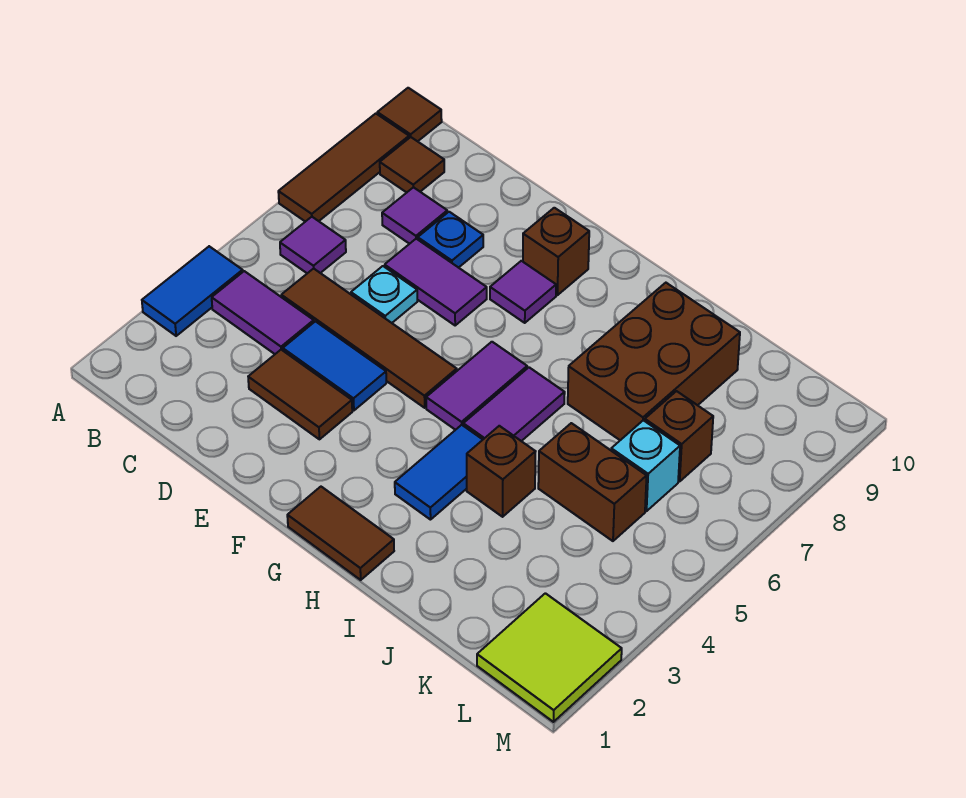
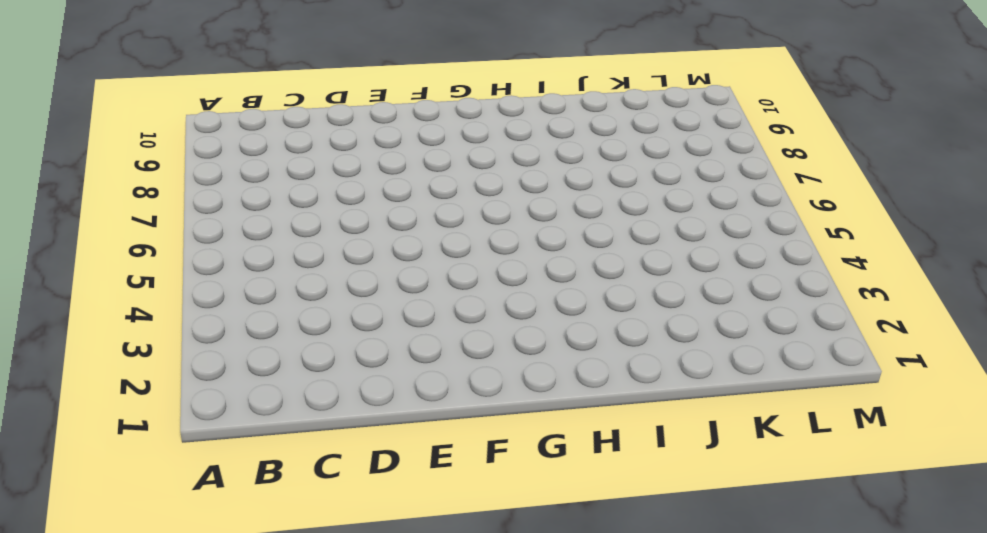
none -> blue 1x2 tile [142,246,243,336]
none -> brown 1x3 tile [278,114,409,222]
none -> brown 1x1 tile [377,88,442,141]

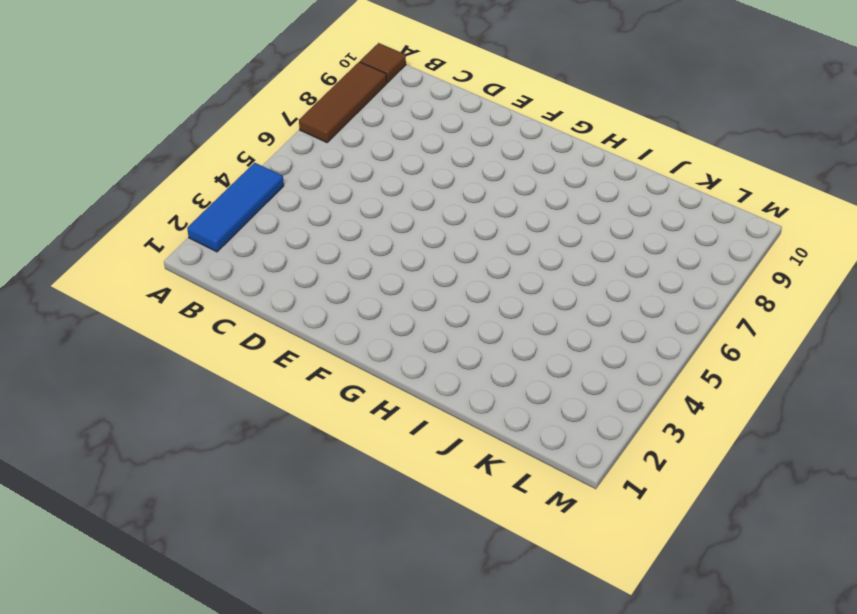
blue 1x3 tile [187,163,284,252] -> blue 1x2 tile [142,246,243,336]
none -> purple 1x2 tile [212,271,314,354]
none -> purple 1x1 tile [280,217,346,273]
none -> brown 1x1 tile [380,137,444,192]

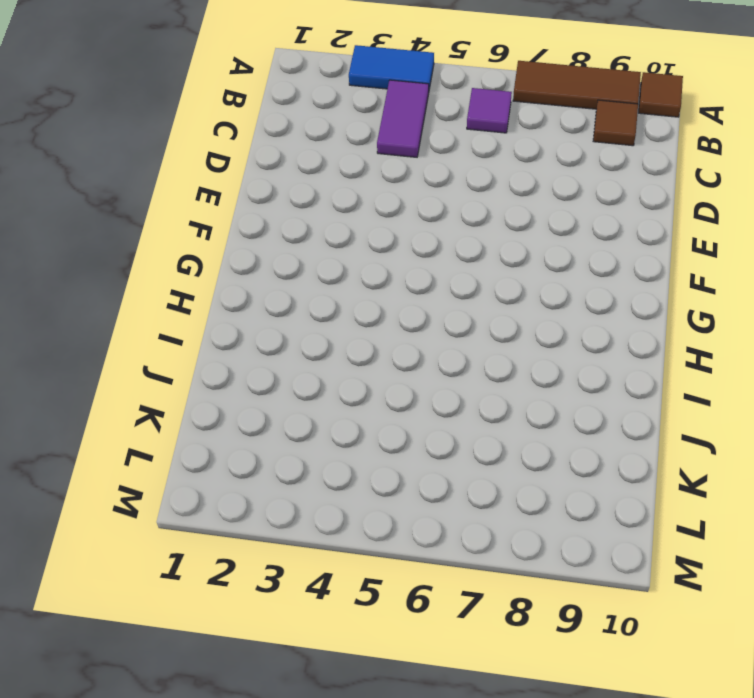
none -> brown 1x4 tile [281,268,457,408]
none -> purple 1x1 tile [382,187,447,244]
none -> brown 1x2 tile [248,350,352,439]

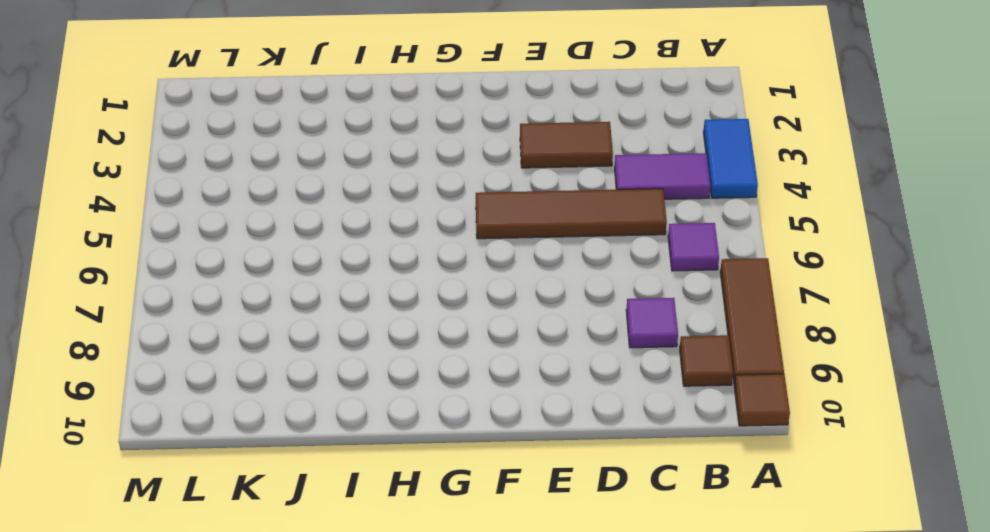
none -> blue 1x2 tile [283,321,386,410]
none -> cyan 1x1 plate [351,266,417,323]
none -> purple 1x2 tile [385,239,487,325]

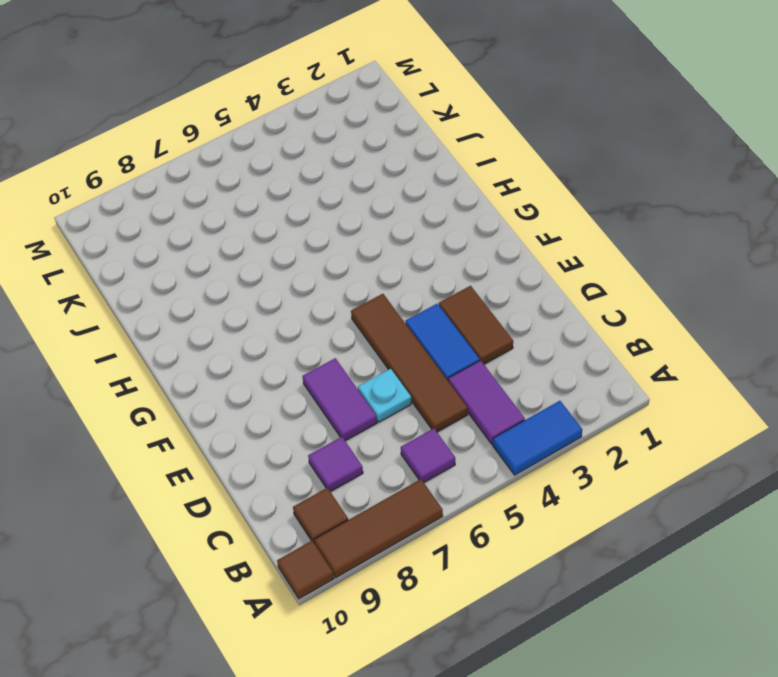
none -> blue 1x1 plate [418,212,483,268]
none -> purple 1x1 tile [490,261,556,323]
none -> brown 1x1 brick [523,208,589,295]

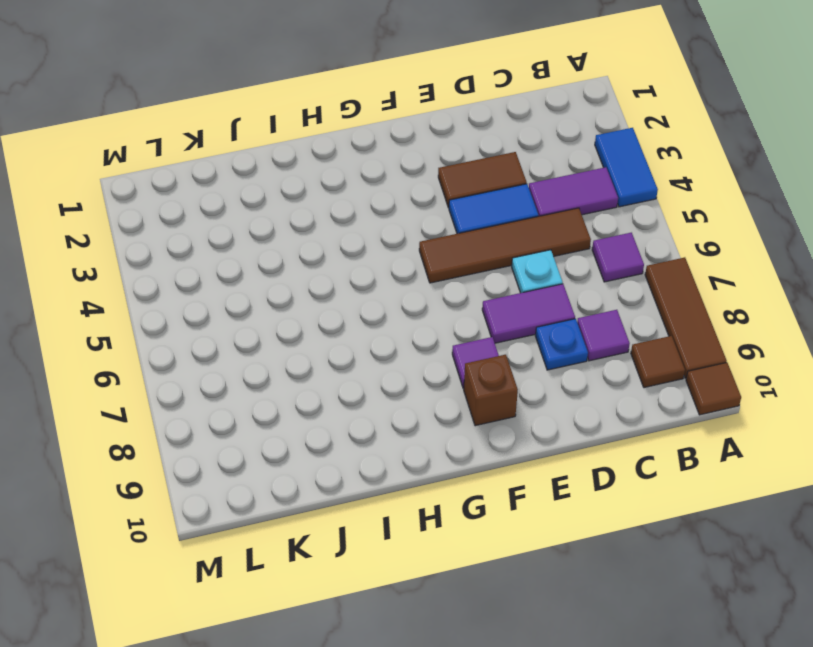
none -> brown 1x2 tile [287,487,394,580]
none -> purple 1x2 tile [426,342,527,430]
none -> blue 1x2 tile [395,425,483,520]

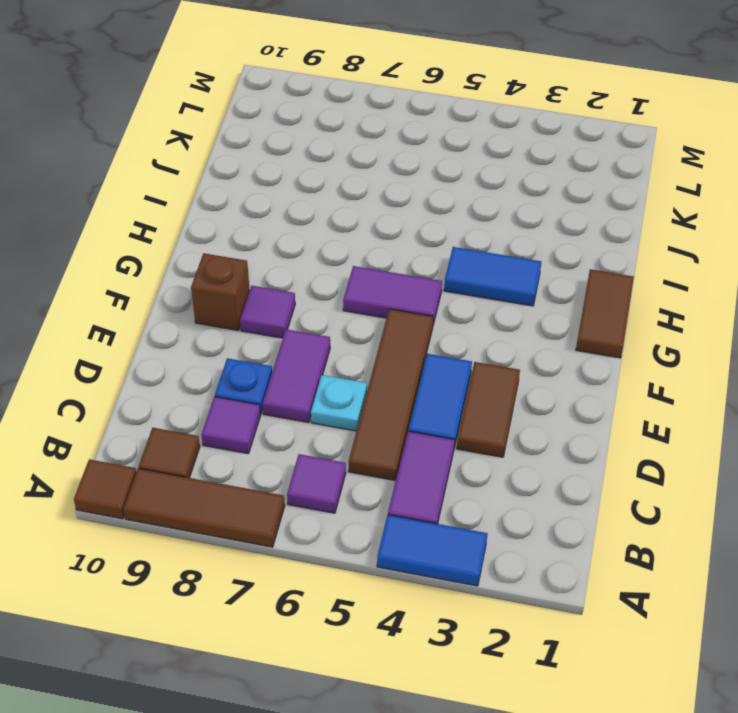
none -> purple 1x2 tile [463,367,565,441]
none -> brown 1x1 brick [467,426,536,517]
none -> brown 2x3 brick [568,283,740,440]

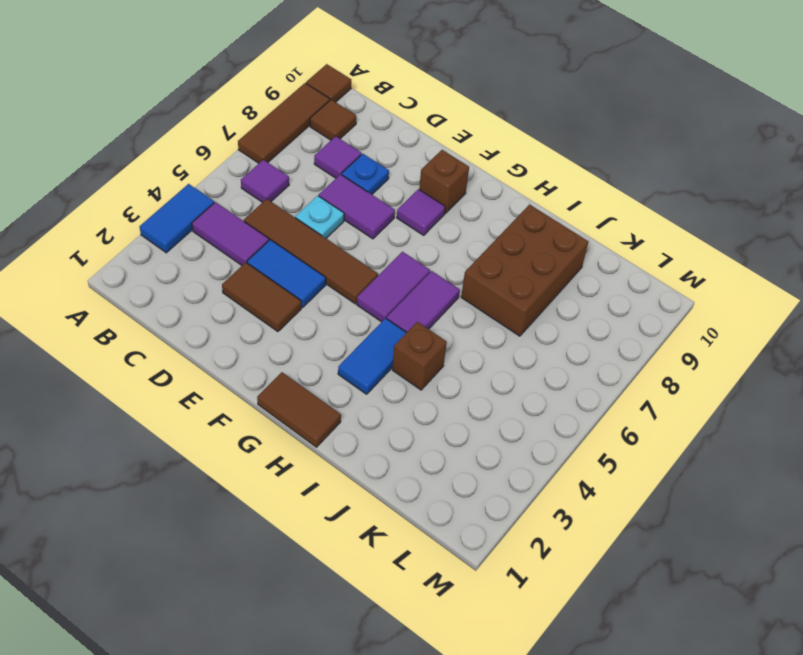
none -> brown 1x2 brick [538,423,647,541]
none -> cyan 1x1 brick [611,420,680,511]
none -> brown 1x1 brick [645,391,713,481]

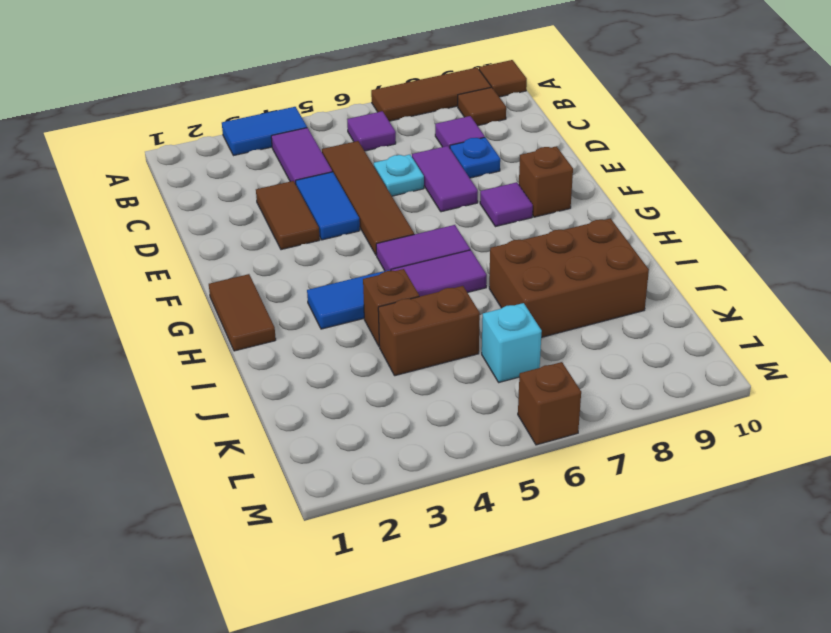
brown 1x2 brick [378,286,480,376] -> brown 1x2 brick turned to [538,423,647,541]
brown 1x1 brick [518,362,581,445] -> brown 1x1 brick moved to [645,391,713,481]
none -> lime 2x2 tile [477,593,622,722]

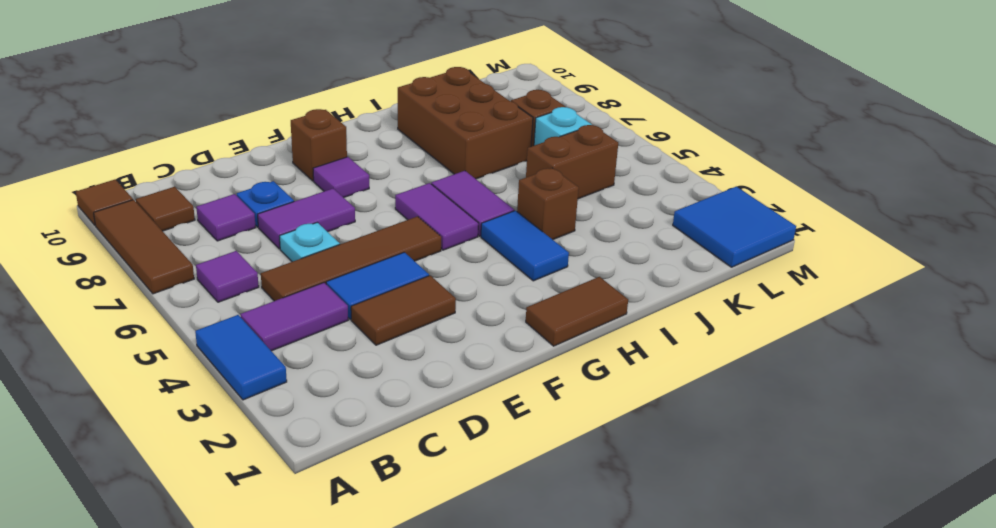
blue 2x2 tile [673,187,796,267] -> lime 2x2 tile [477,593,622,722]

